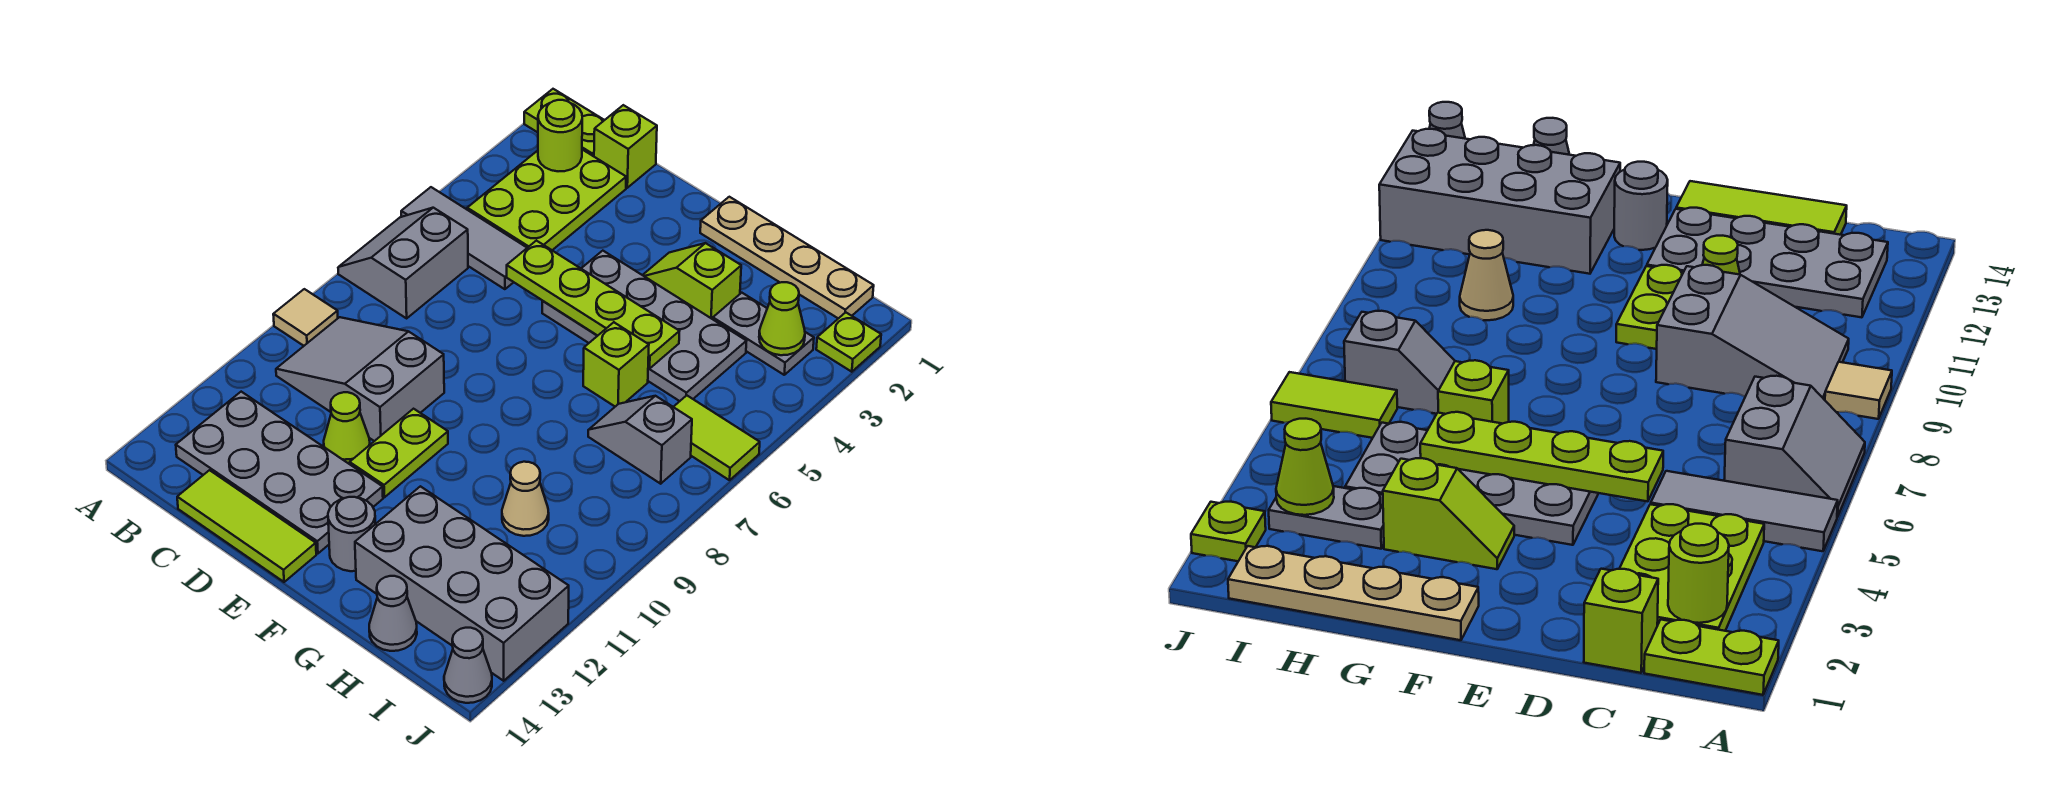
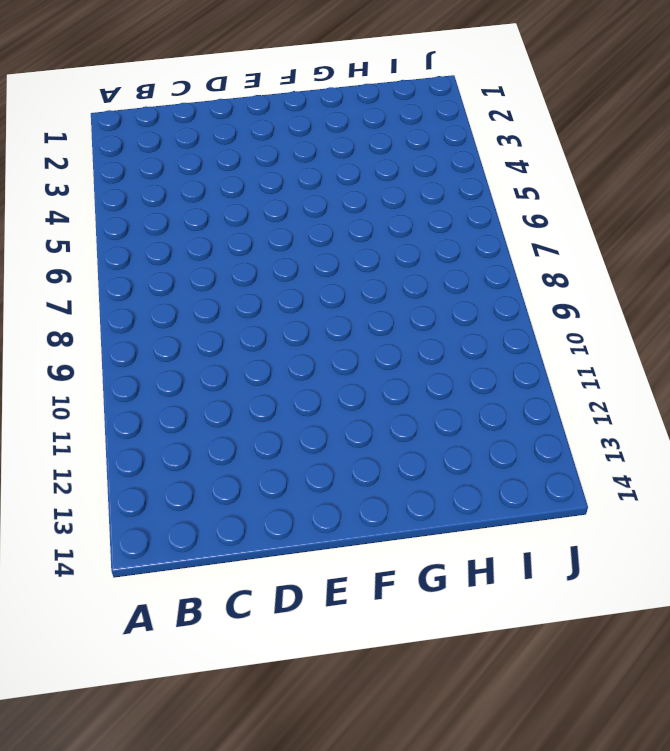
none -> lime 1x2 plate [524,89,604,156]
none -> grey 1x3 tile [401,187,527,289]
none -> grey 2x2 slope [338,208,468,318]

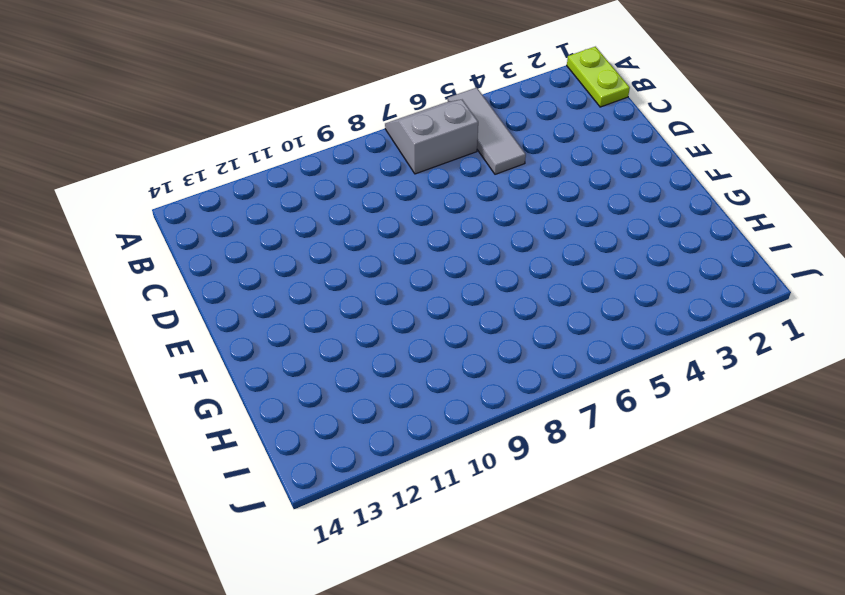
none -> tan 1x1 tile [273,289,338,346]
none -> lime 2x3 plate [467,150,626,250]
none -> grey 2x3 slope [276,317,444,441]

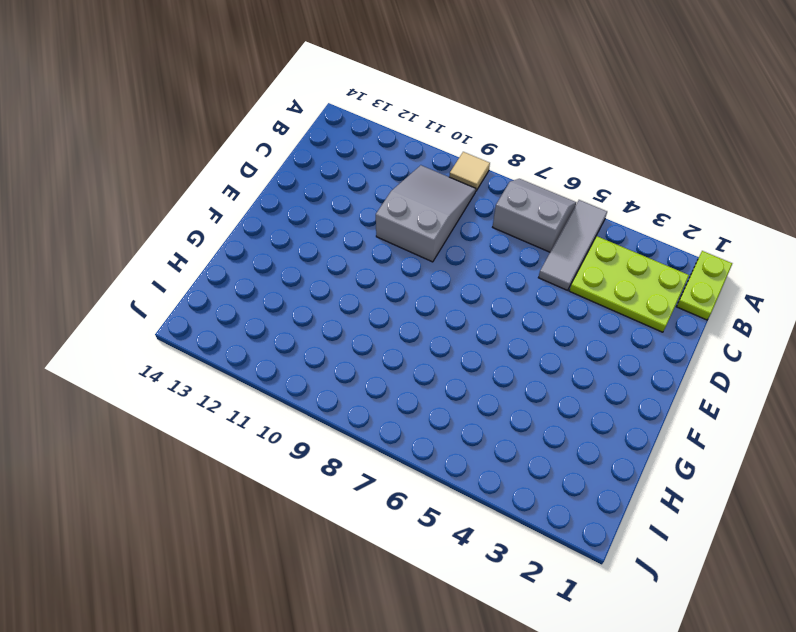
none -> grey 2x4 plate [176,392,383,553]
none -> lime 1x1 brick [594,105,657,188]
none -> lime 1x3 tile [177,470,316,582]

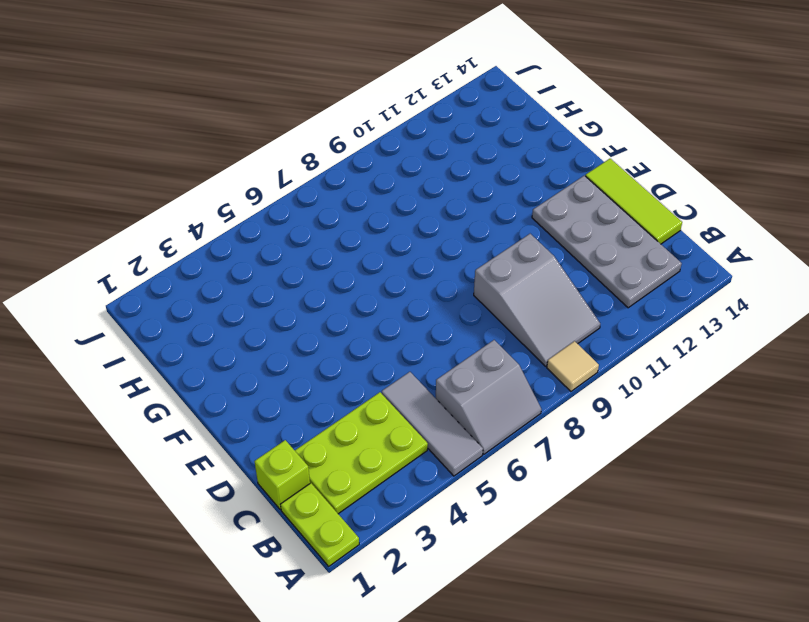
none -> lime 1x1 cone [324,392,370,464]
none -> grey 2x4 plate [542,251,746,401]
none -> lime 1x2 plate [350,409,448,497]

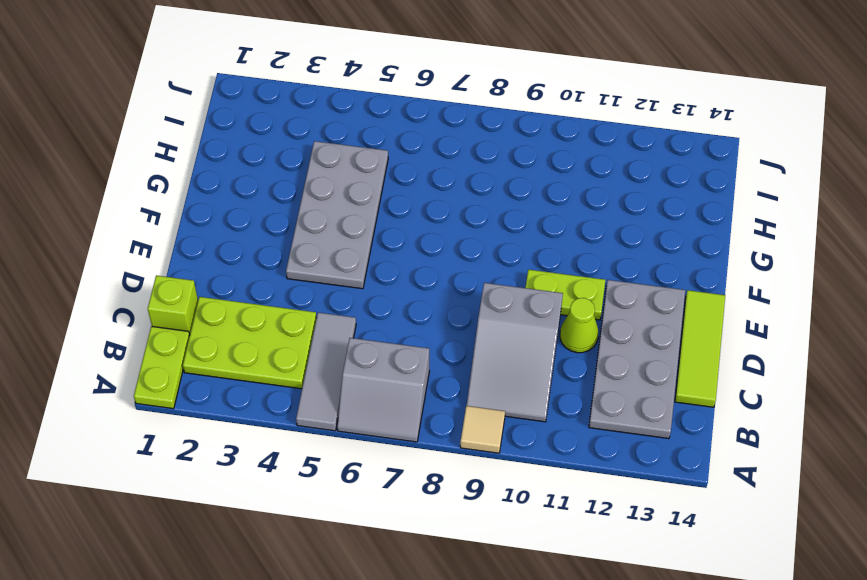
none -> tan 1x4 plate [700,197,874,319]
none -> lime 1x2 slope [643,243,741,319]
none -> grey 1x1 round brick [328,497,375,571]

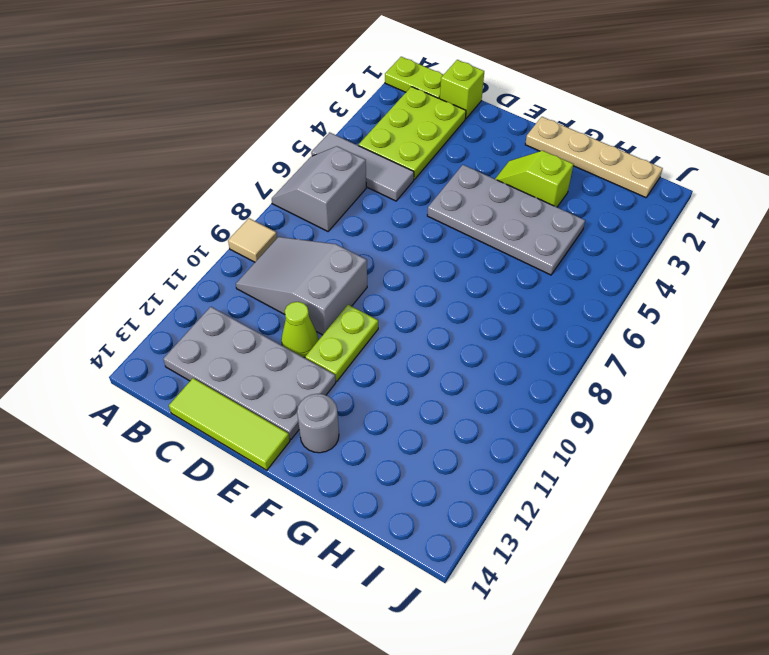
none -> lime 1x1 brick [583,322,649,407]
none -> grey 2x4 brick [355,486,569,681]
none -> grey 1x2 plate [713,293,814,375]

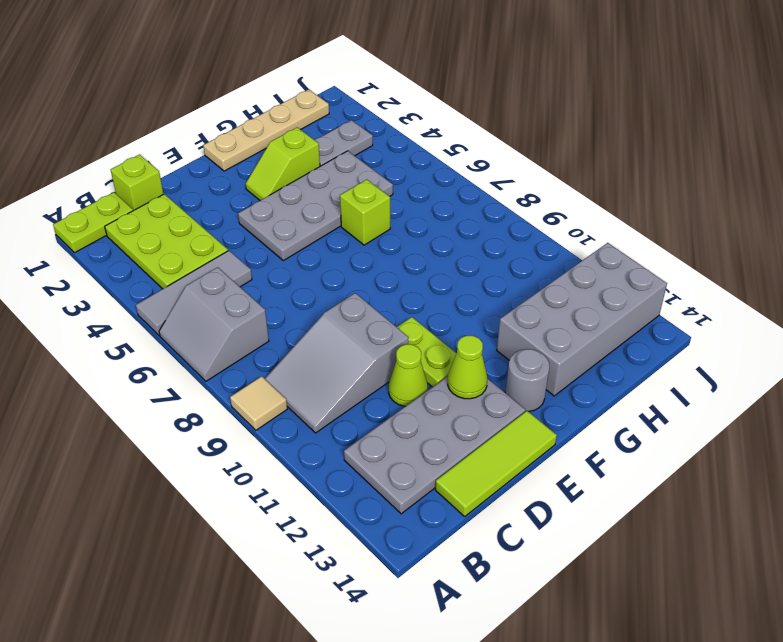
lime 1x1 cone [448,336,487,399] -> lime 1x1 cone moved to [759,282,805,355]
none -> grey 1x2 slope [588,396,692,484]
none -> tan 1x1 cone [502,462,549,536]
none -> grey 1x1 cone [369,576,417,651]

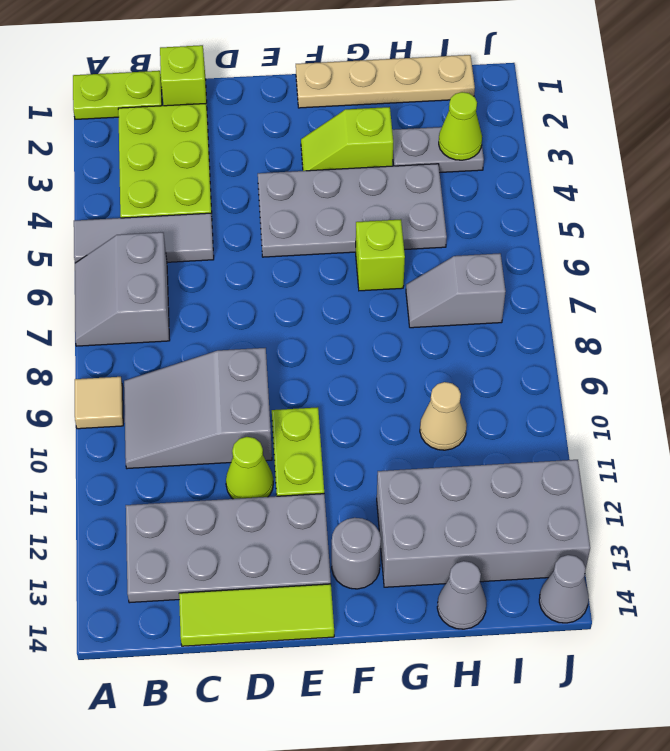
none -> lime 1x2 tile [674,395,760,480]
none -> lime 1x1 plate [816,312,881,372]
none -> lime 1x1 round brick [538,100,582,171]

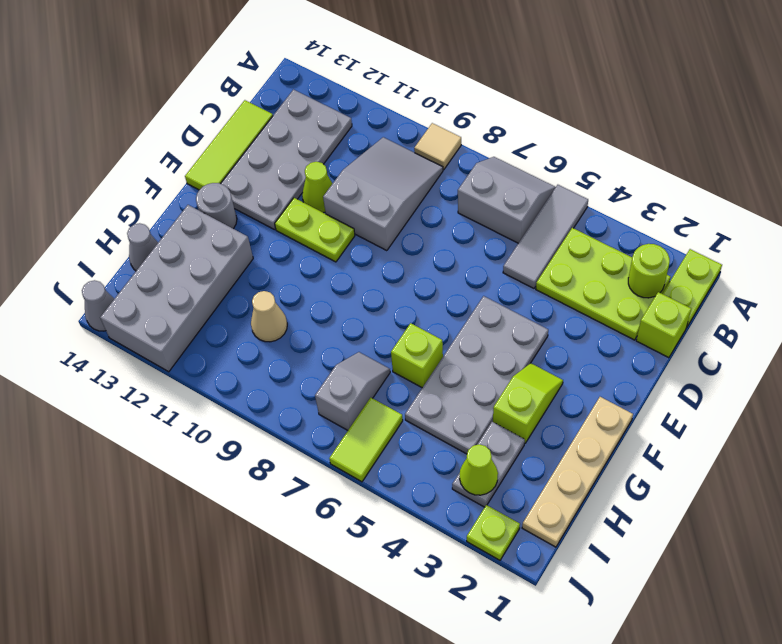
none -> lime 1x4 plate [507,241,679,369]

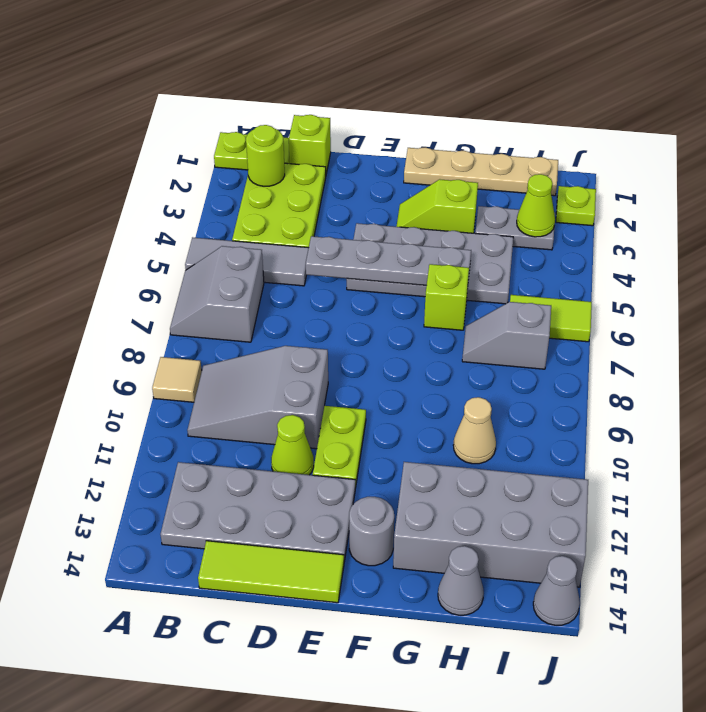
grey 1x4 plate [306,236,471,285] -> lime 1x4 plate [507,241,679,369]

